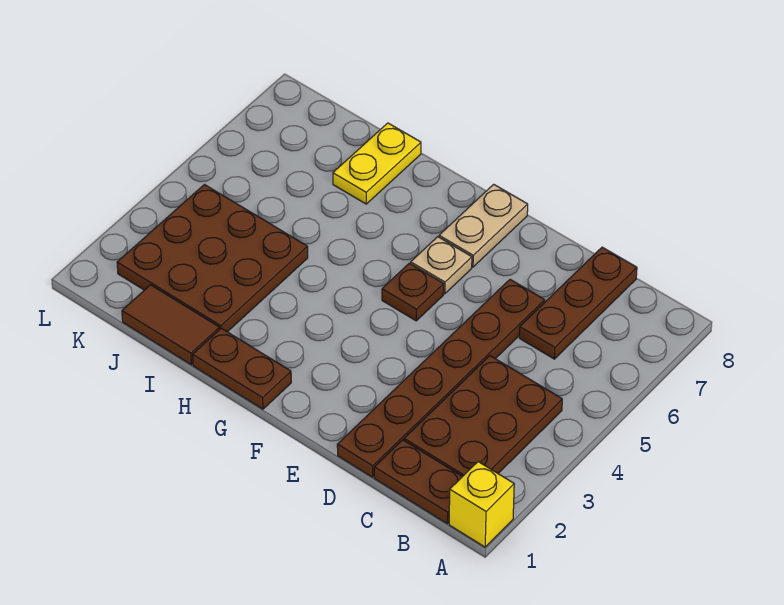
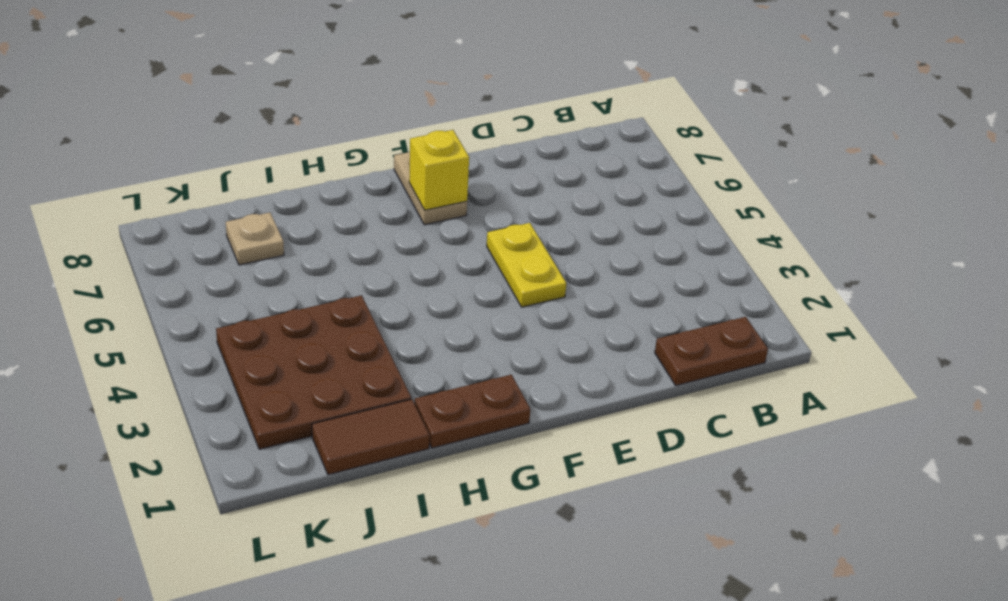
yellow 1x2 plate [487,223,566,307] -> yellow 1x2 plate moved to [333,123,421,204]
yellow 1x1 brick [409,130,469,210] -> yellow 1x1 brick moved to [449,462,514,547]
tan 1x1 plate [226,213,284,265] -> tan 1x1 plate moved to [411,237,472,294]
none -> brown 2x3 plate [404,356,562,476]
none -> brown 1x3 plate [519,247,637,359]
none -> brown 1x6 plate [337,279,545,477]

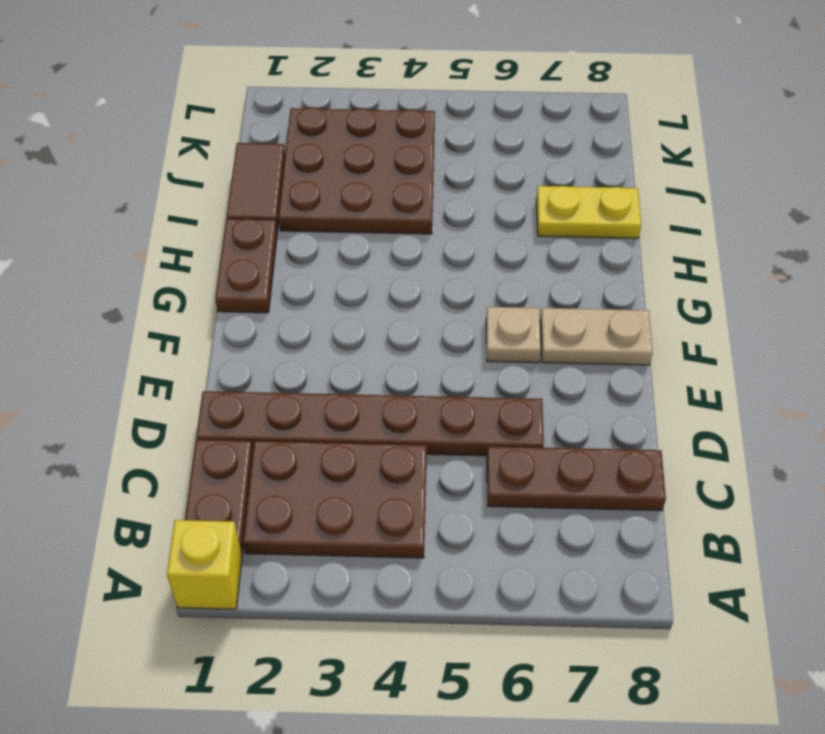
none -> brown 1x1 plate [382,263,444,321]

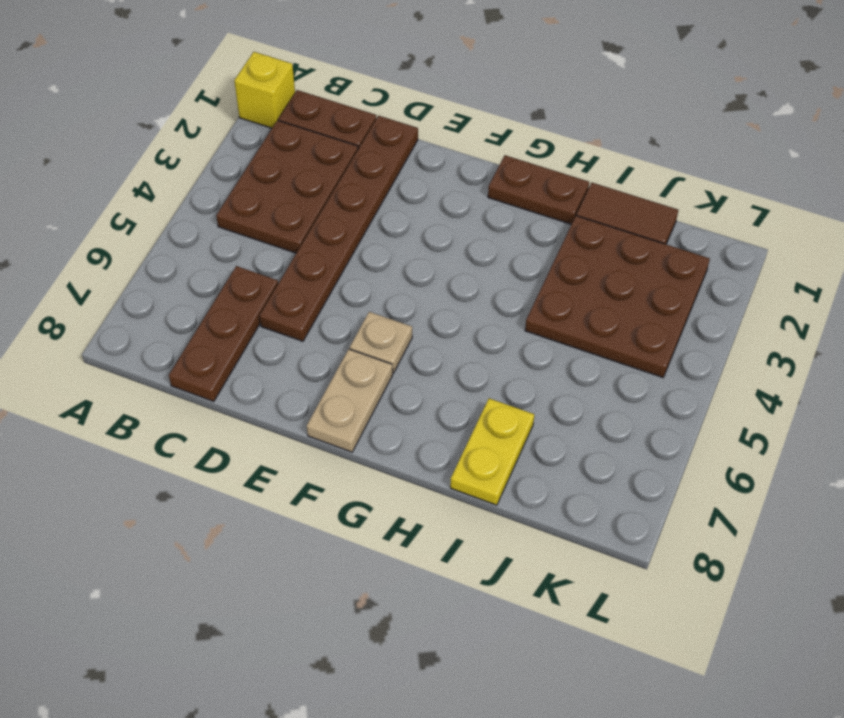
none -> brown 1x1 plate [382,263,444,321]

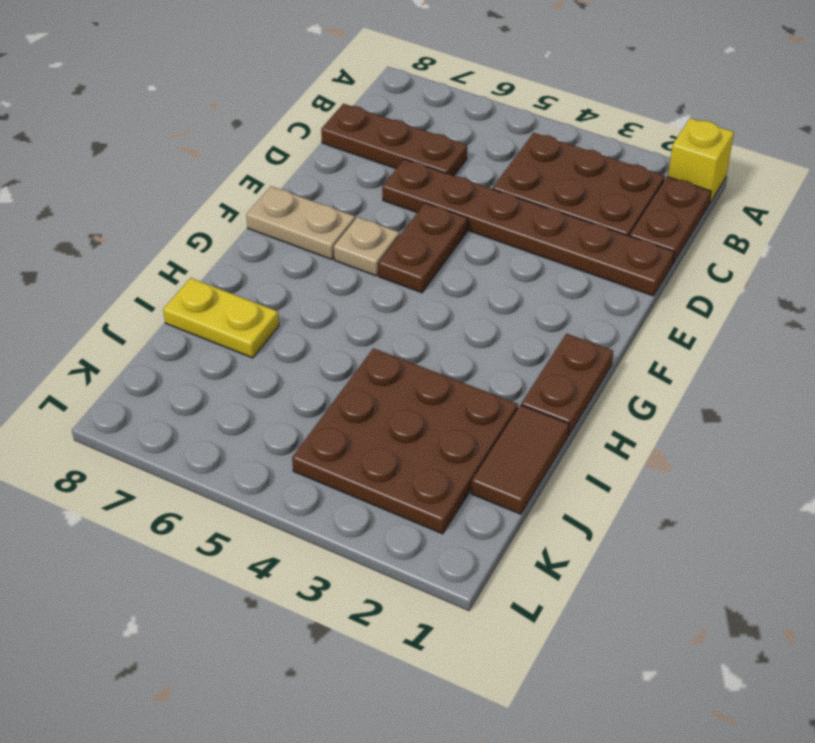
brown 1x2 plate [379,203,468,293] -> brown 1x1 plate [382,263,444,321]

